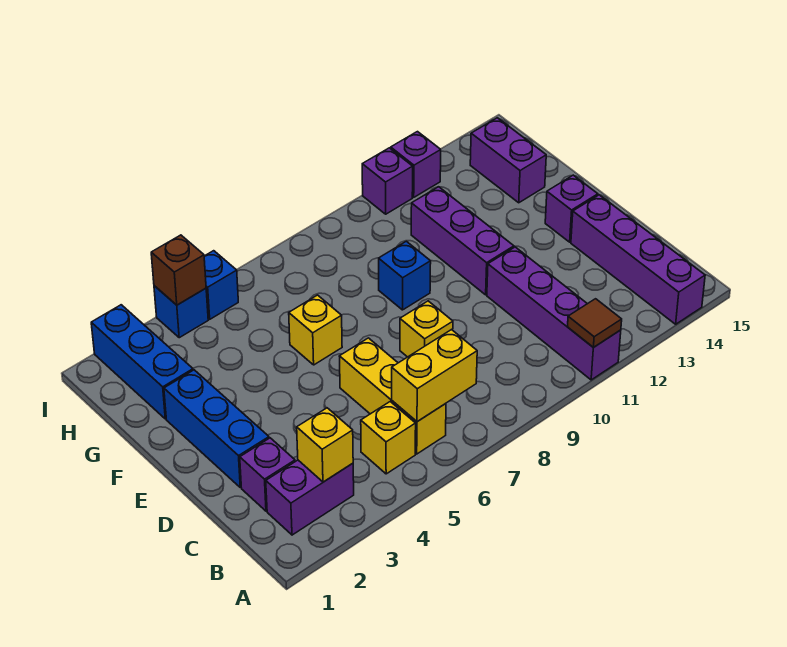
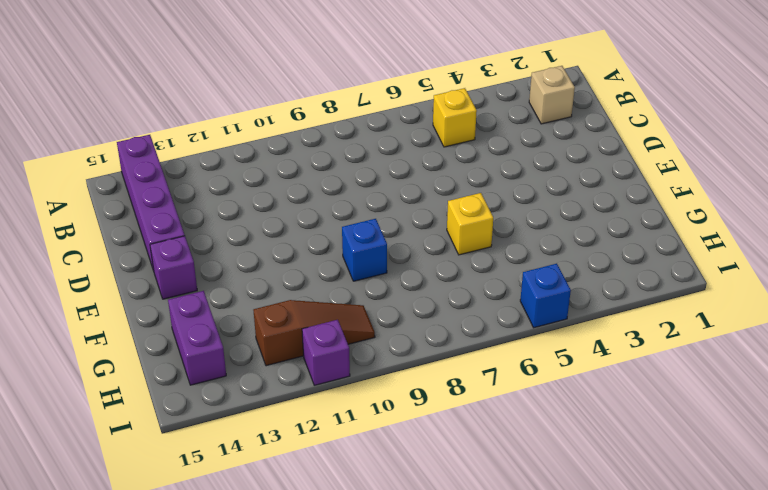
tan 1x1 brick [529,66,575,124] -> purple 1x2 brick [266,460,354,535]
brown 1x3 slope [254,300,375,366] -> none
none -> purple 1x4 brick [487,247,621,380]
none -> yellow 1x3 brick [339,338,446,454]
none -> purple 1x1 brick [240,438,295,511]

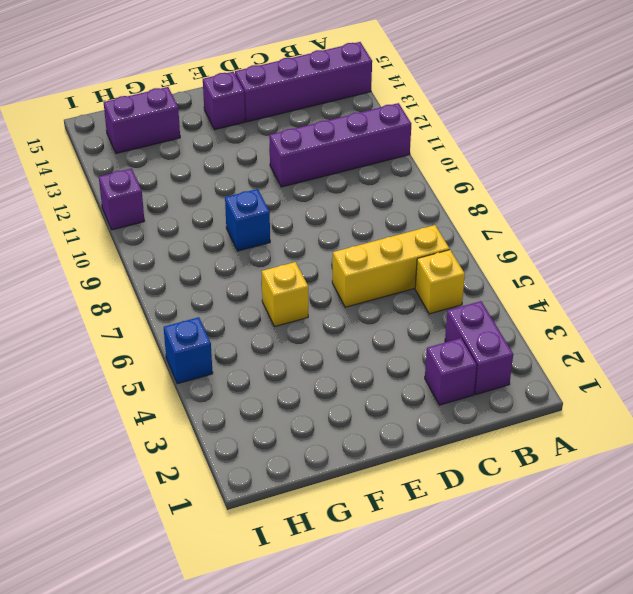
none -> blue 1x3 brick [164,370,269,488]
none -> yellow 1x1 brick [400,301,453,357]
none -> purple 1x3 brick [411,187,514,295]

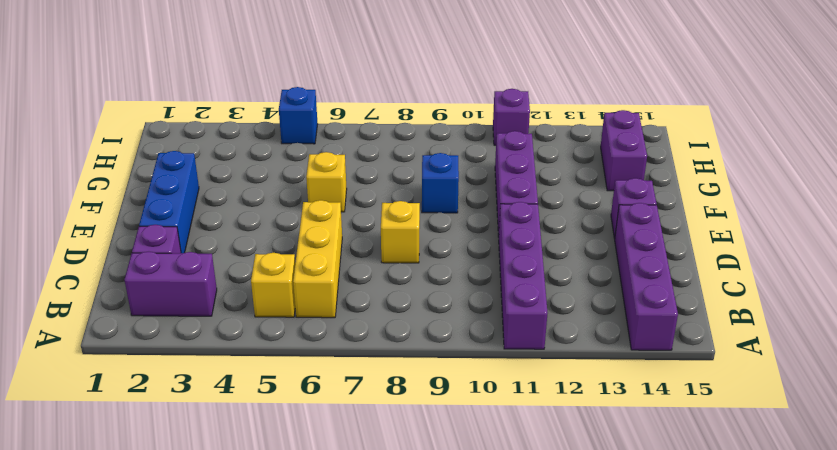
none -> blue 1x3 brick [91,305,193,419]
none -> blue 1x1 brick [154,286,208,338]
none -> purple 1x1 brick [391,132,441,197]

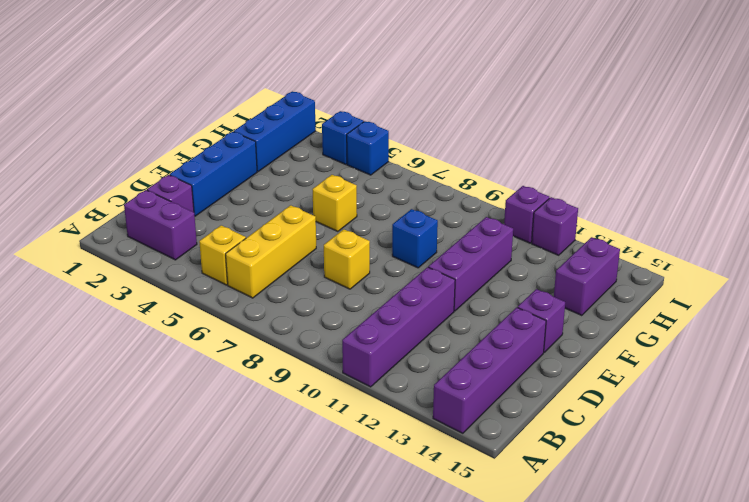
none -> brown 1x1 tile [568,299,622,348]
none -> yellow 1x1 brick [297,408,353,482]
none -> yellow 1x2 brick [392,330,477,422]

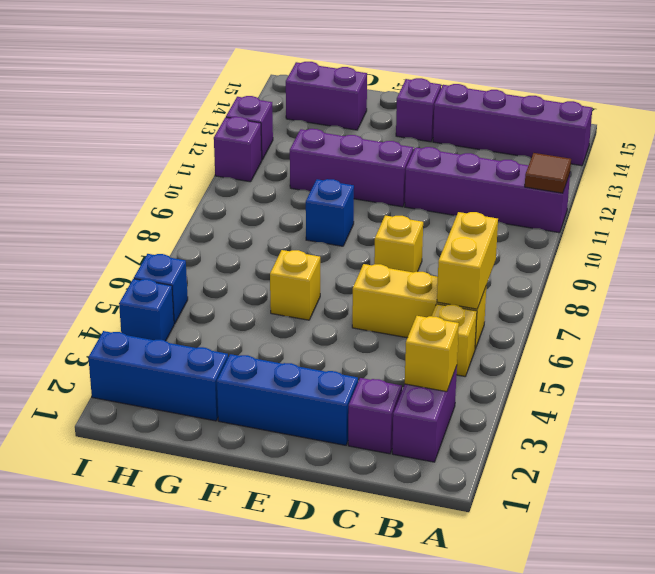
none -> brown 1x1 brick [151,235,206,305]

